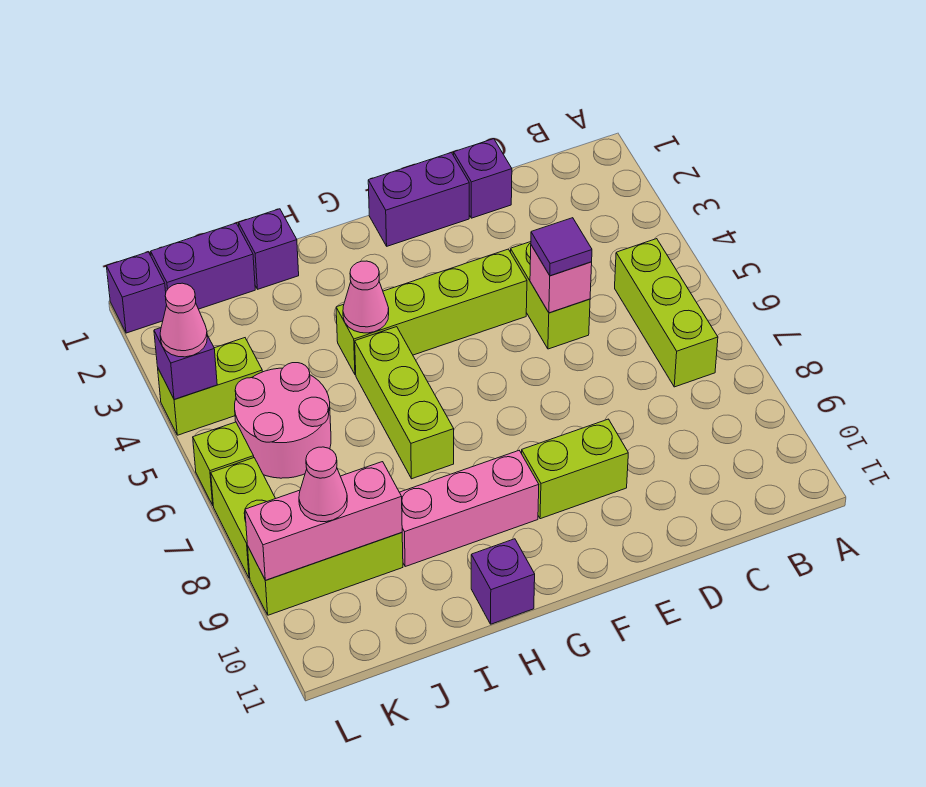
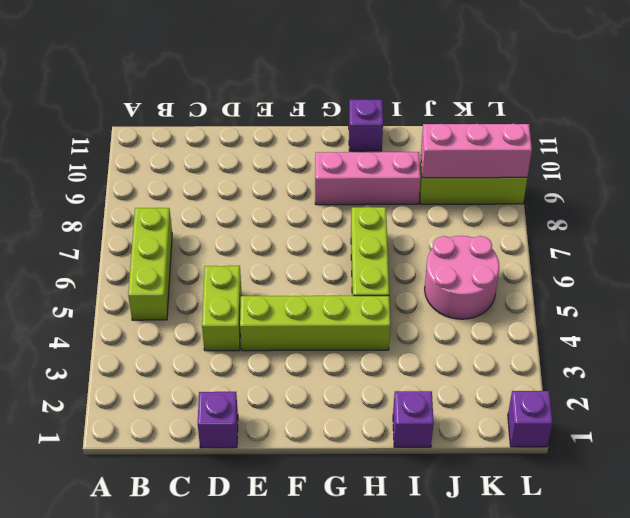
none -> purple 1x2 brick [368,153,469,246]
none -> lime 1x2 brick [522,419,628,519]
none -> purple 1x2 brick [151,223,255,309]

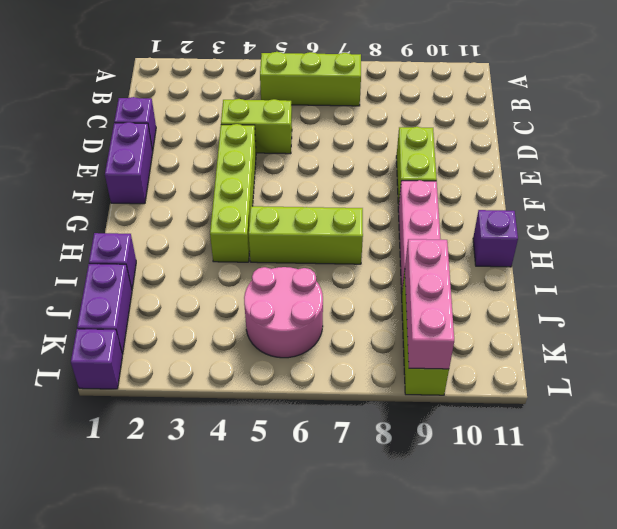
none -> lime 1x2 brick [158,338,262,435]
none -> lime 1x1 brick [193,422,254,505]
none -> lime 1x2 brick [211,458,276,578]

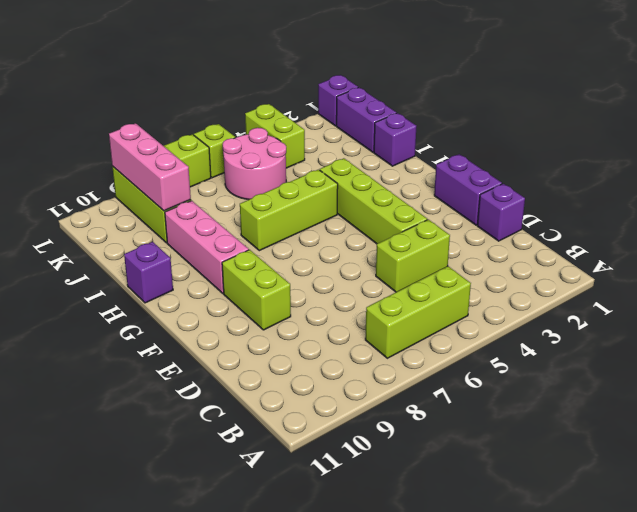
none -> pink 1x1 brick [530,245,592,313]
none -> pink 1x1 cone [343,261,389,333]
none -> purple 1x1 brick [154,328,217,400]

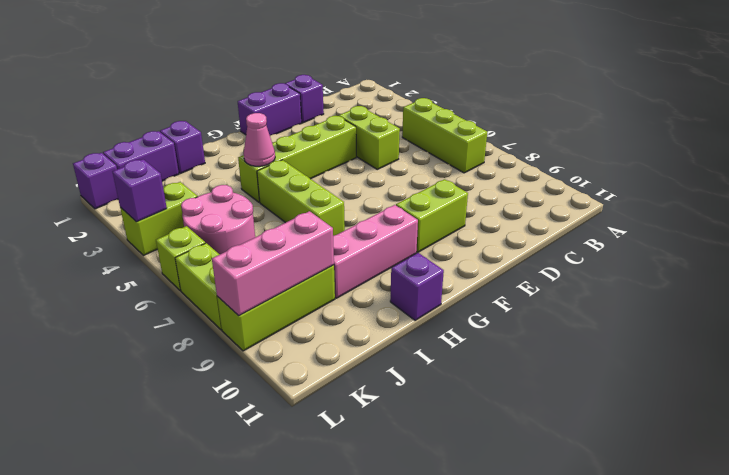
none -> pink 1x1 brick [530,245,592,313]
none -> purple 1x1 tile [531,218,592,276]
none -> pink 1x1 cone [299,447,347,522]

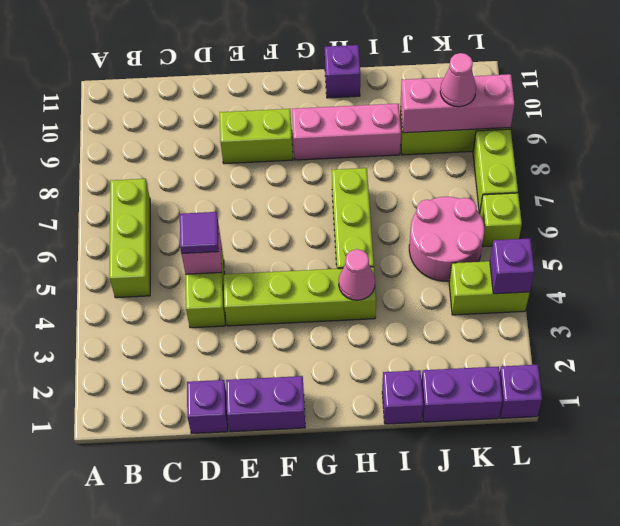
none -> pink 1x1 cone [160,283,207,357]

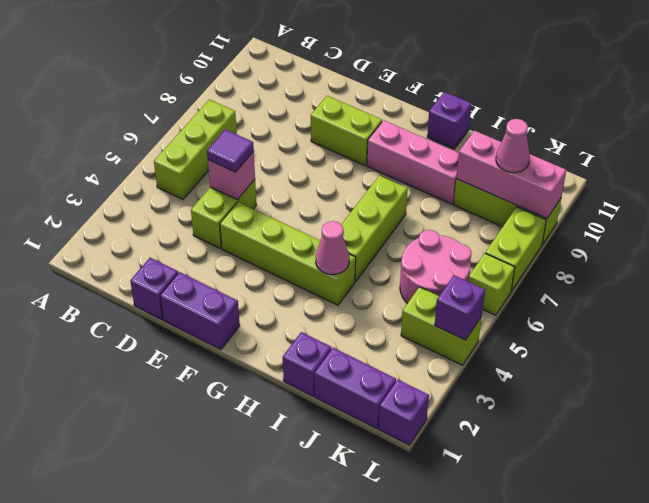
none -> pink 1x1 cone [160,283,207,357]

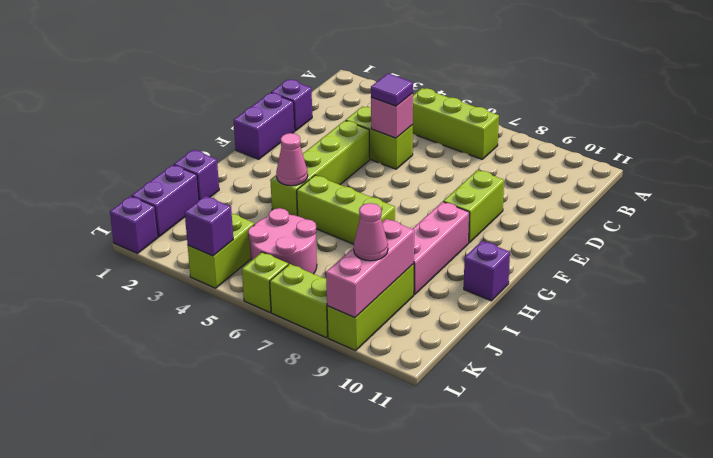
none -> pink 1x1 cone [160,283,207,357]

